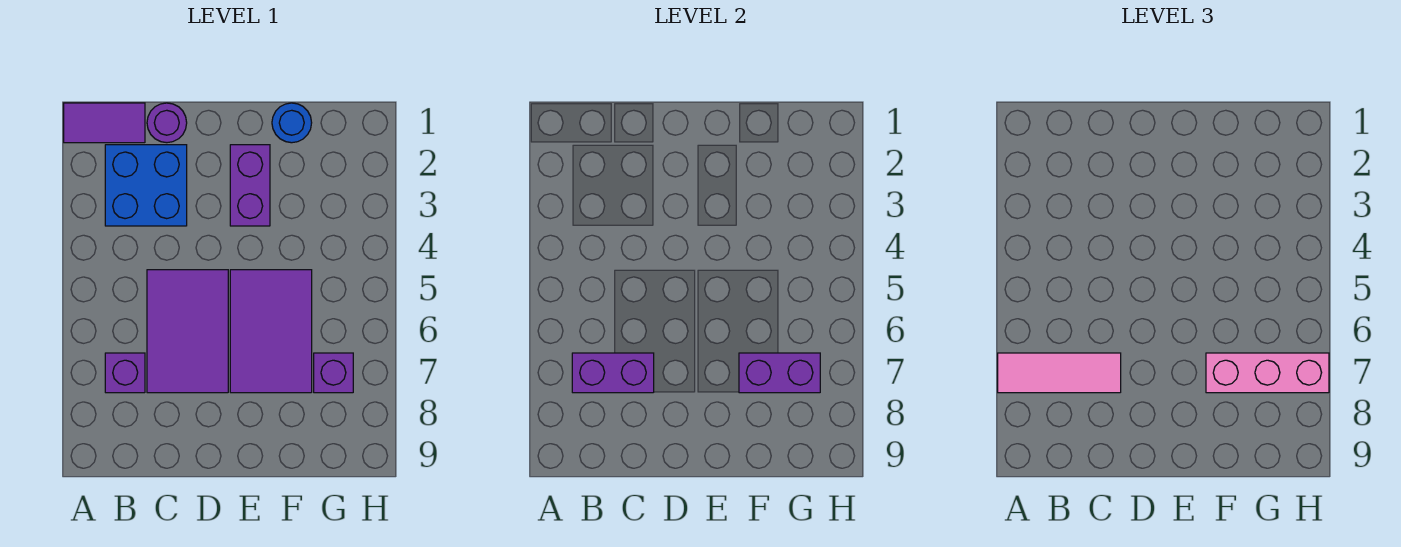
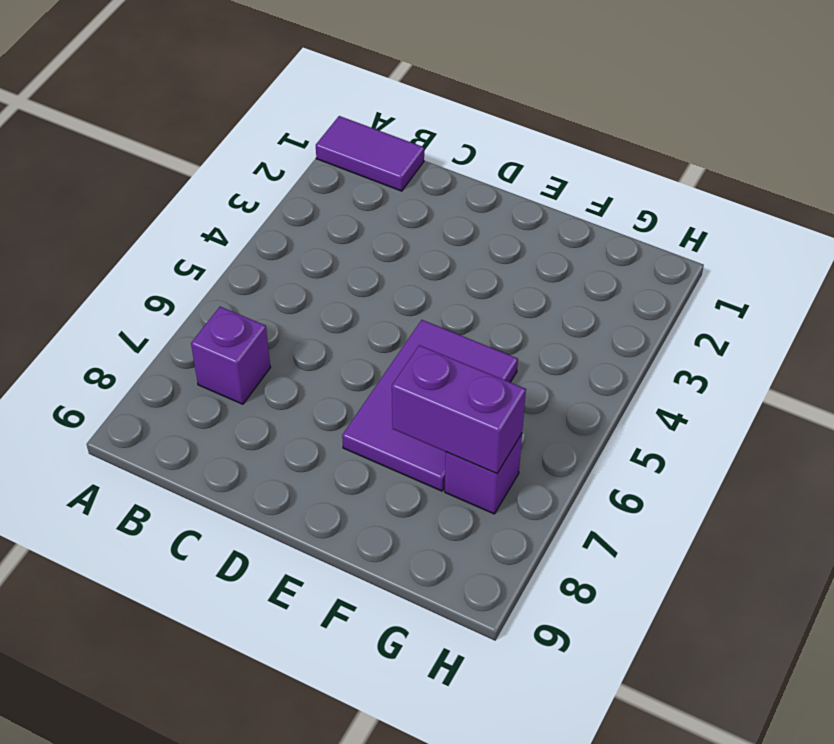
none -> blue 2x2 brick [105,145,187,226]
none -> purple 1x1 round brick [147,103,187,143]
none -> purple 2x3 tile [147,270,228,393]

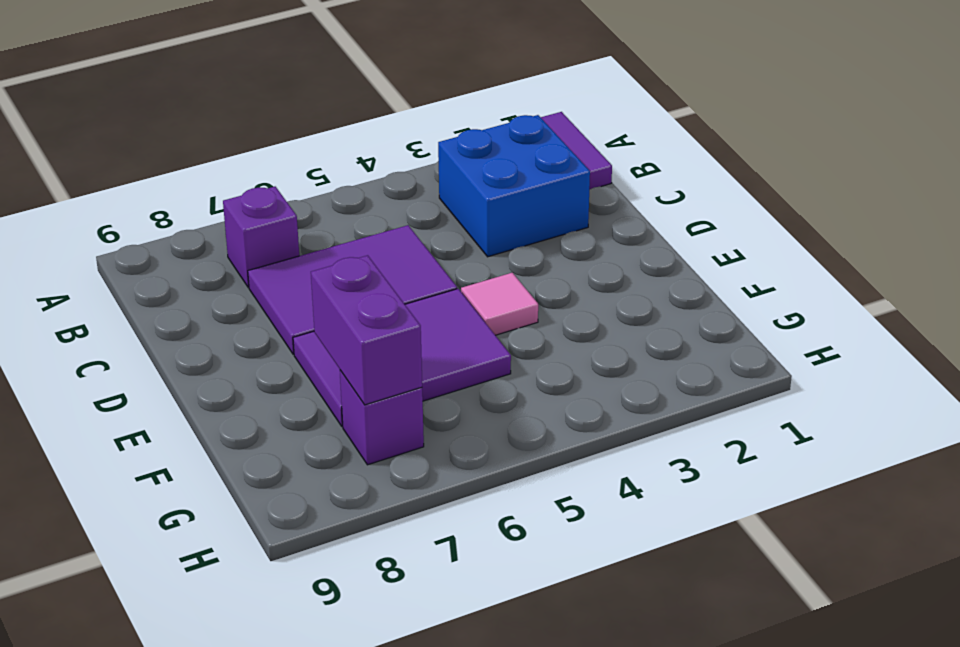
pink 1x1 tile [461,273,538,335] -> none
none -> purple 1x1 round brick [147,103,187,143]
none -> purple 1x2 brick [230,145,270,226]
none -> blue 1x1 round brick [272,103,312,143]

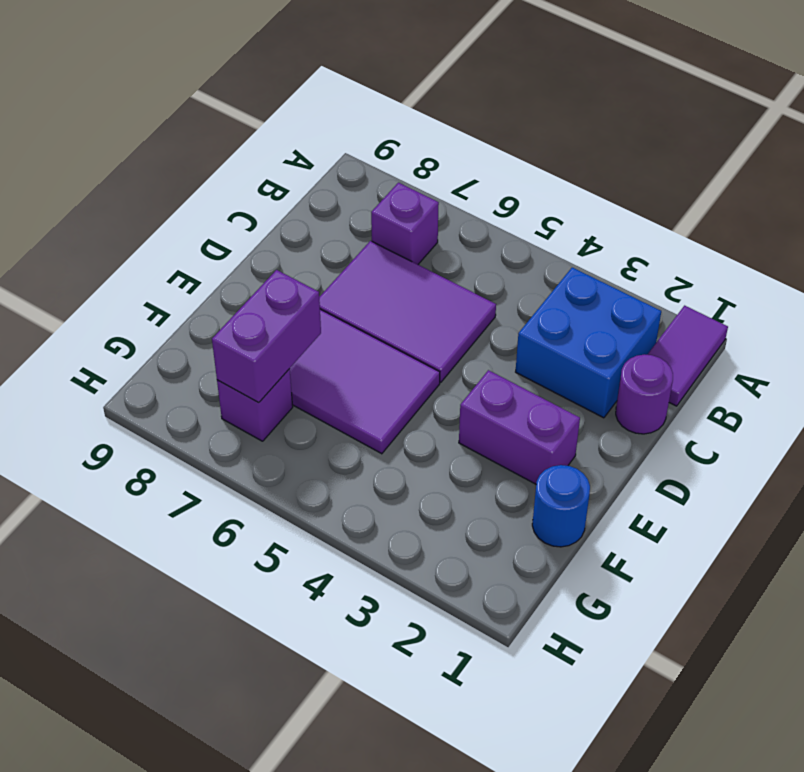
none -> purple 1x2 brick [572,353,654,393]
none -> pink 1x3 tile [998,353,1121,393]
none -> pink 1x3 brick [1206,353,1329,393]

